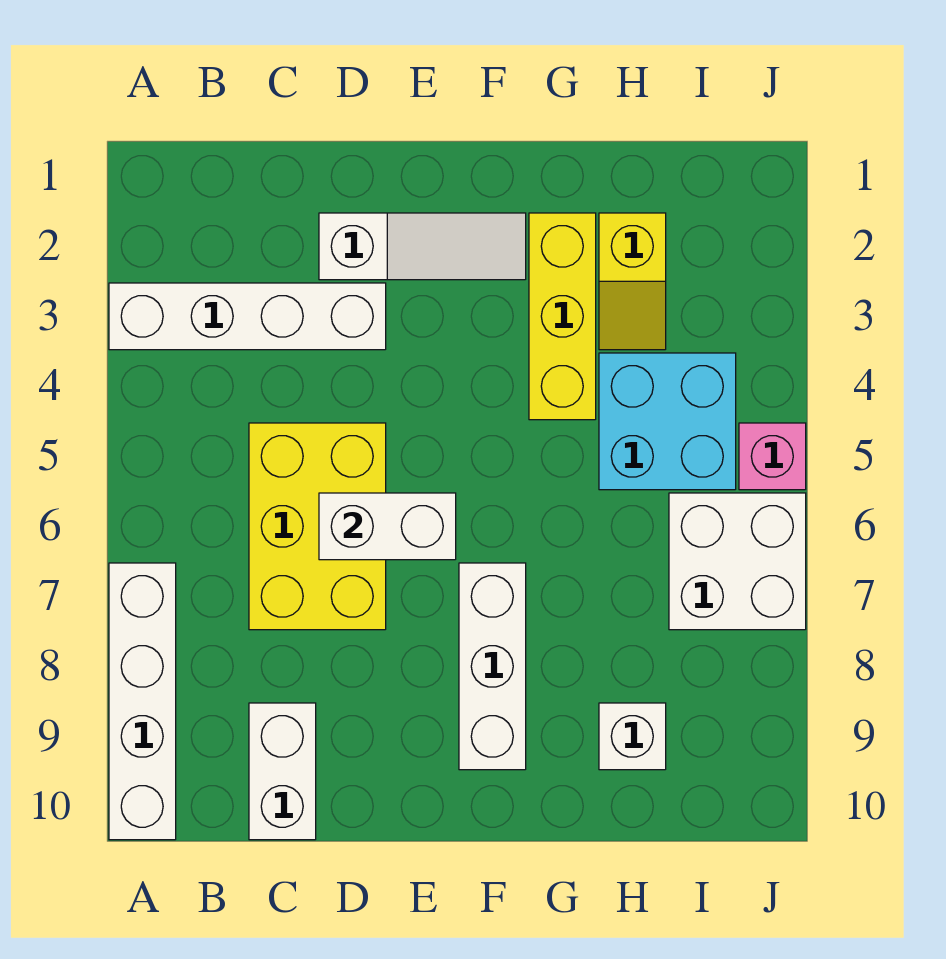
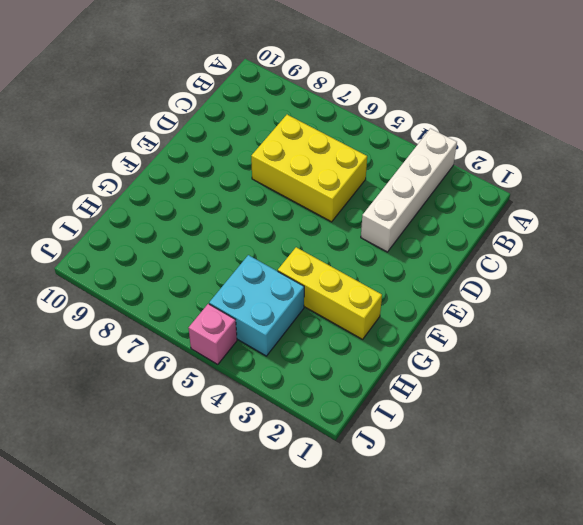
none -> white 1x4 brick [109,563,176,840]
none -> white 1x2 brick [249,703,316,840]
none -> white 1x3 slope [319,213,526,280]

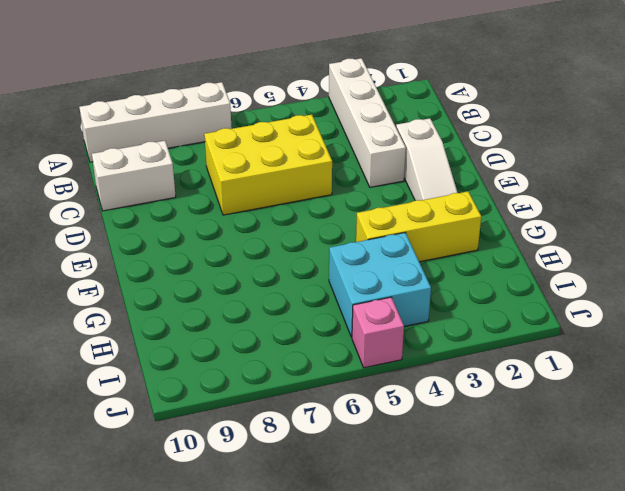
none -> white 1x3 brick [459,563,526,770]
none -> yellow 1x2 slope [599,213,666,350]
none -> white 1x1 brick [599,703,666,770]

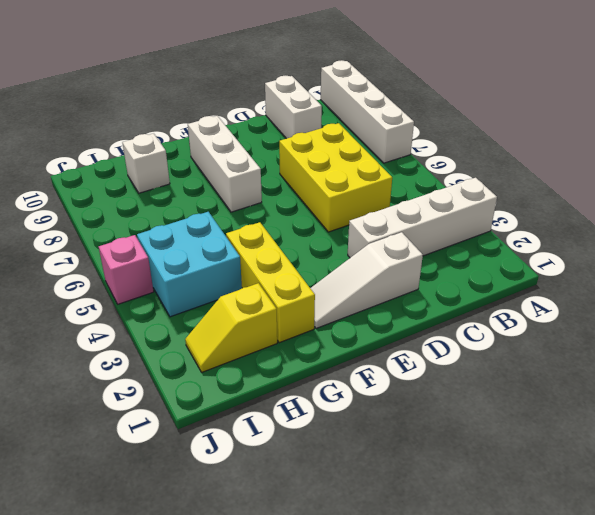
yellow 1x2 slope [185,283,277,372] -> yellow 1x2 slope turned to [599,213,666,350]
none -> white 2x2 brick [669,493,806,630]
none -> white 1x2 brick [319,493,456,560]

